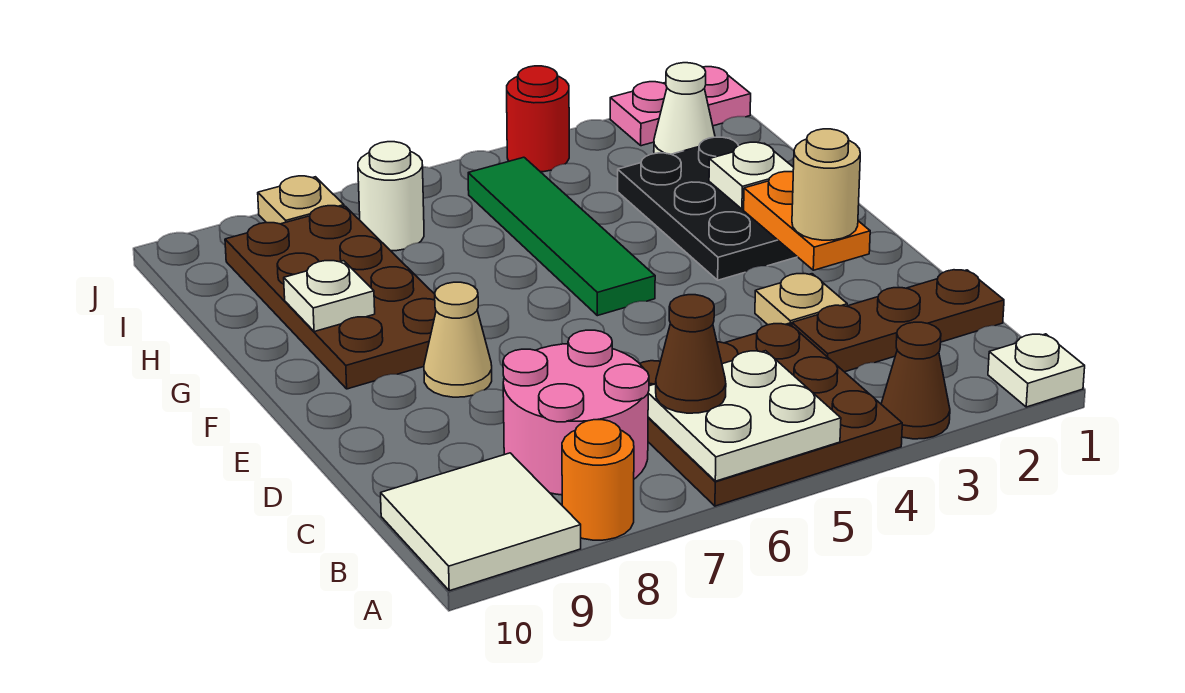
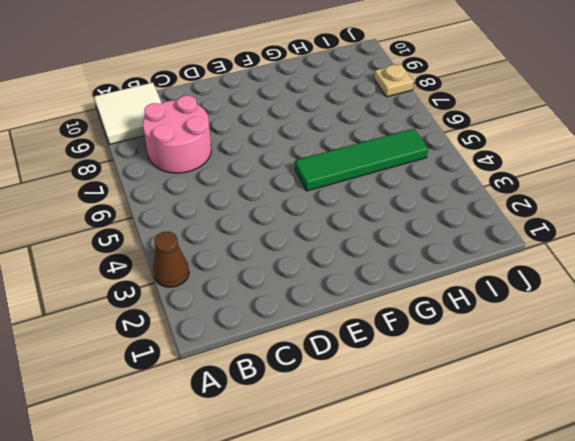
none -> white 1x1 plate [988,334,1085,407]
none -> brown 3x3 plate [640,324,902,506]
none -> orange 1x1 round brick [562,420,634,540]

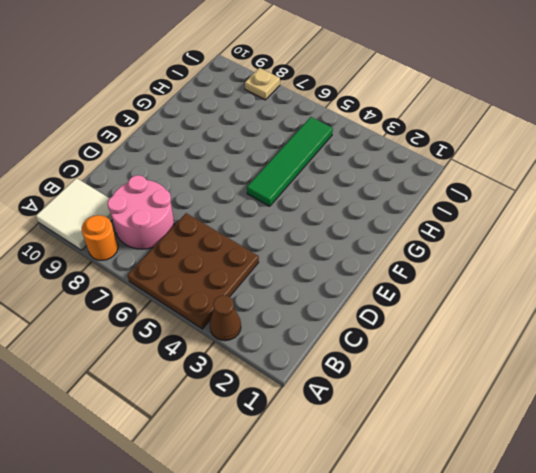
none -> white 1x1 plate [988,334,1085,407]
none -> brown 1x3 plate [792,270,1004,372]
none -> tan 1x1 plate [755,274,847,325]

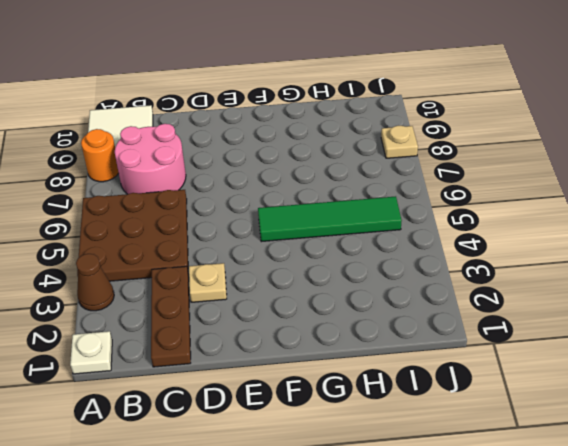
none -> tan 1x1 cone [424,282,492,397]
none -> black 2x3 plate [618,137,797,280]
none -> brown 2x4 plate [225,206,436,389]

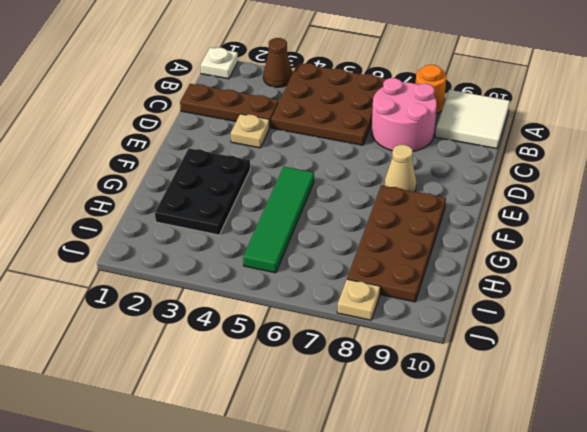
none -> white 1x1 cone [654,63,715,154]
none -> white 1x1 round brick [358,142,424,251]
none -> pink 1x2 plate [610,67,751,146]

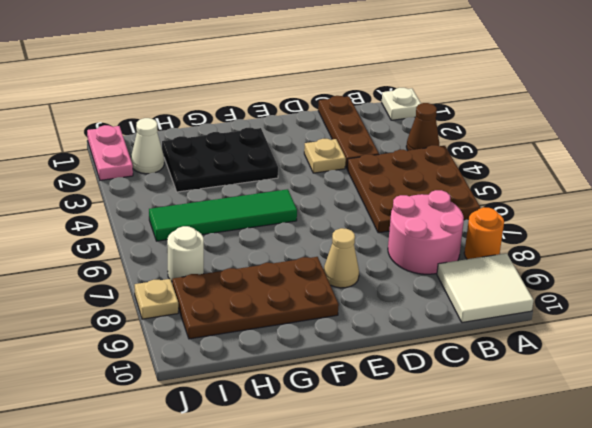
none -> red 1x1 round brick [507,66,569,172]
none -> white 2x2 plate [648,351,841,481]
none -> orange 1x2 plate [744,172,870,270]

